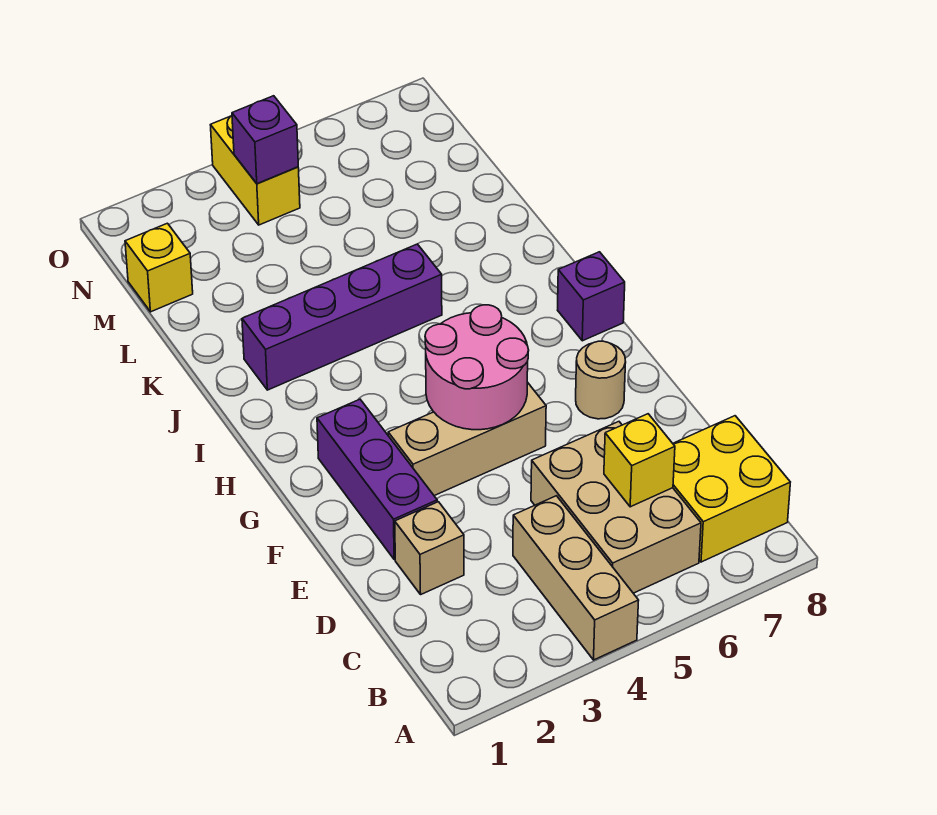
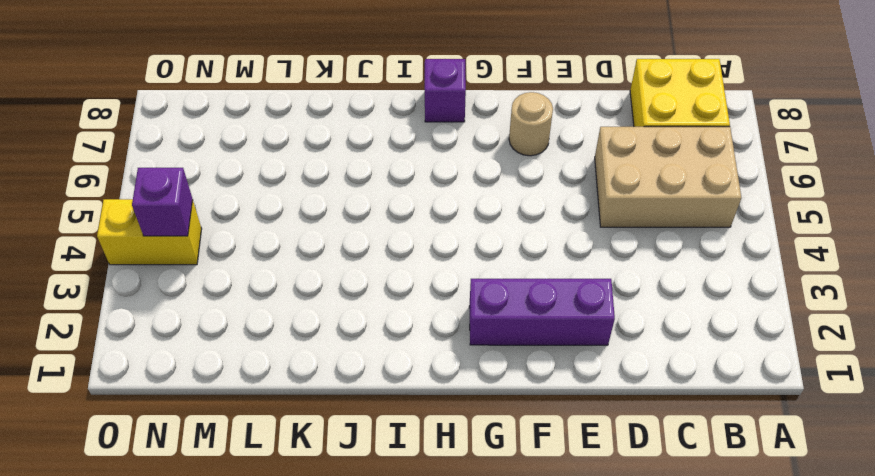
none -> tan 1x3 brick [513,496,639,660]
none -> tan 1x1 brick [395,502,464,594]
none -> tan 1x3 brick [388,382,546,496]

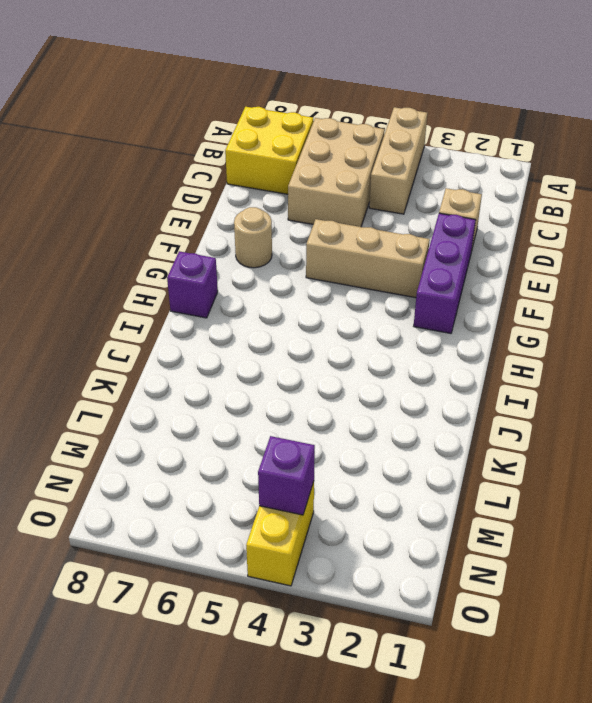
none -> purple 1x4 brick [242,244,442,390]
none -> yellow 1x1 brick [125,223,193,312]
none -> yellow 1x1 brick [604,414,675,507]

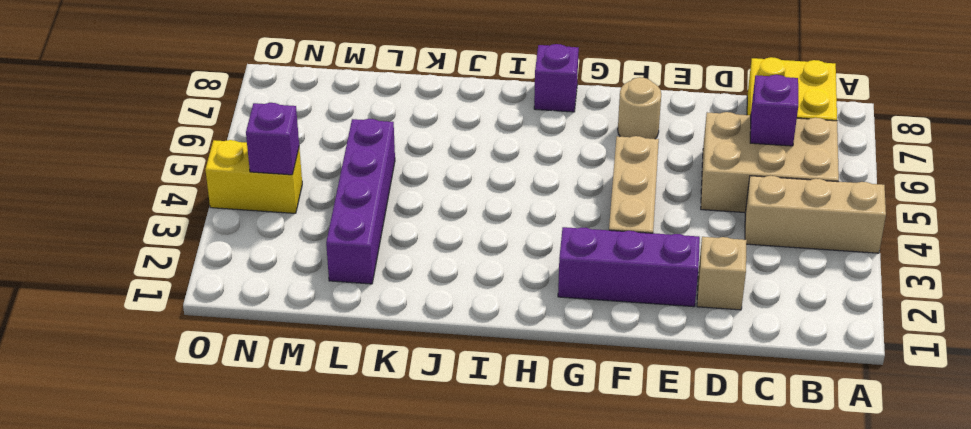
purple 1x1 brick [750,75,798,146] -> yellow 1x1 brick [604,414,675,507]
purple 1x4 brick [326,119,395,284] -> purple 1x4 brick moved to [242,244,442,390]
none -> yellow 1x1 brick [125,223,193,312]
none -> pink 2x2 round brick [425,305,529,430]

